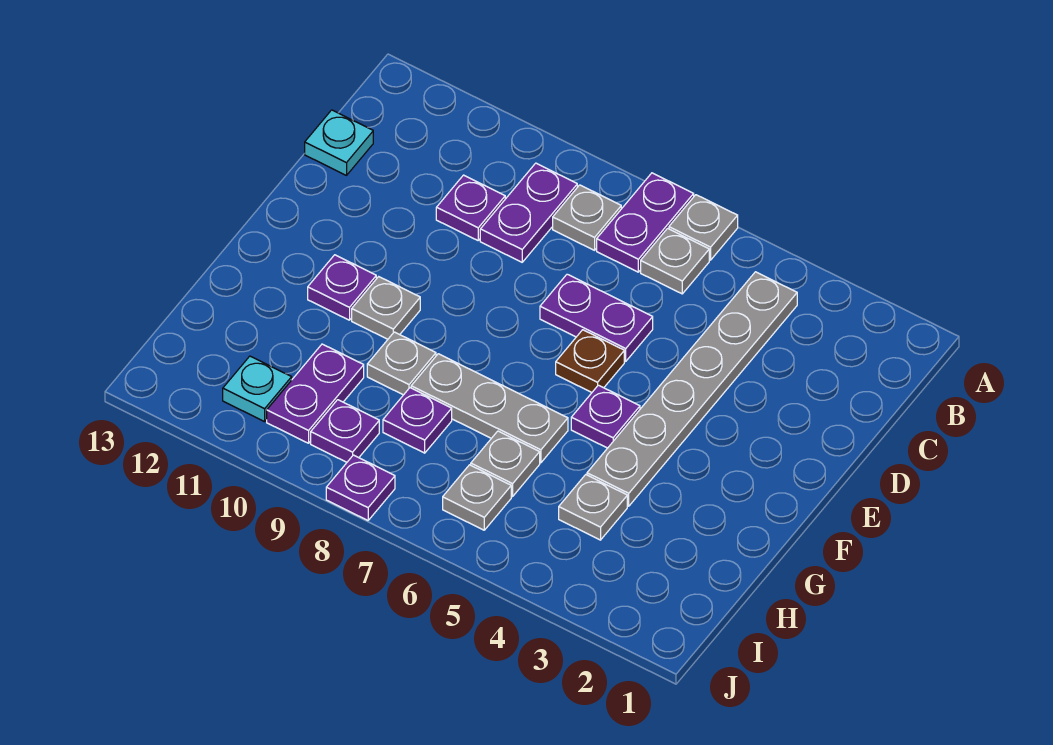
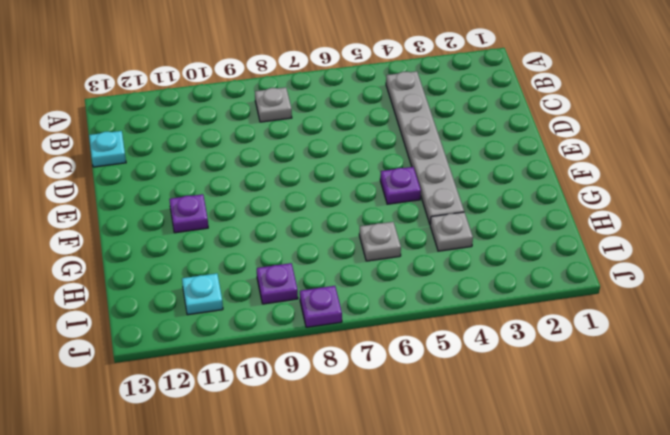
none -> grey 1x1 plate [669,195,738,260]
none -> purple 1x2 plate [597,173,694,272]
none -> grey 1x1 plate [641,228,709,294]

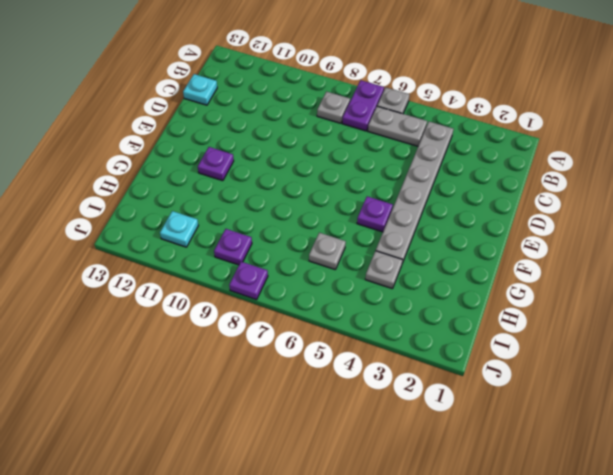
grey 1x2 plate [368,106,427,146] -> grey 1x1 plate [641,228,709,294]
none -> purple 1x2 plate [480,163,577,262]
none -> purple 1x1 plate [436,175,505,240]
none -> purple 1x2 plate [540,274,653,361]

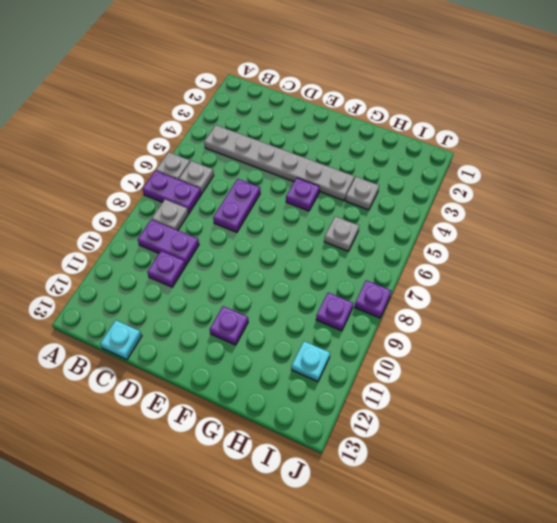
none -> brown 1x1 plate [556,330,624,392]
none -> grey 1x1 plate [352,277,420,339]
none -> grey 1x3 plate [411,354,568,463]

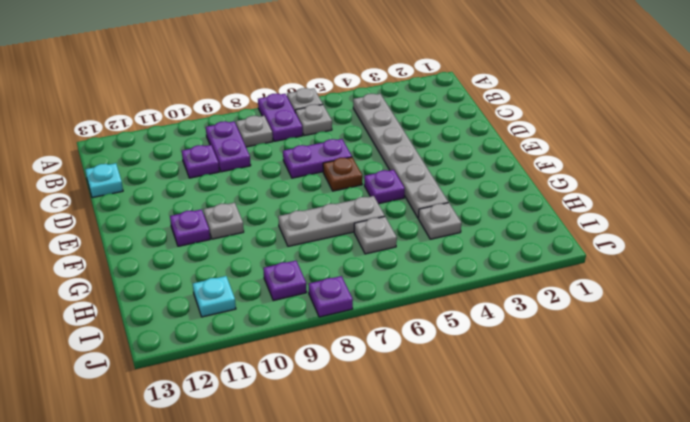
none -> grey 1x1 plate [367,332,436,395]
none -> purple 1x1 plate [383,388,452,453]
none -> purple 1x2 plate [267,344,364,443]

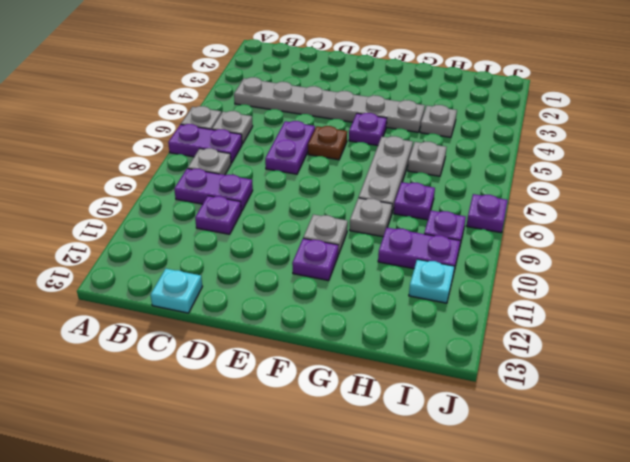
none -> grey 1x1 plate [443,465,511,530]

